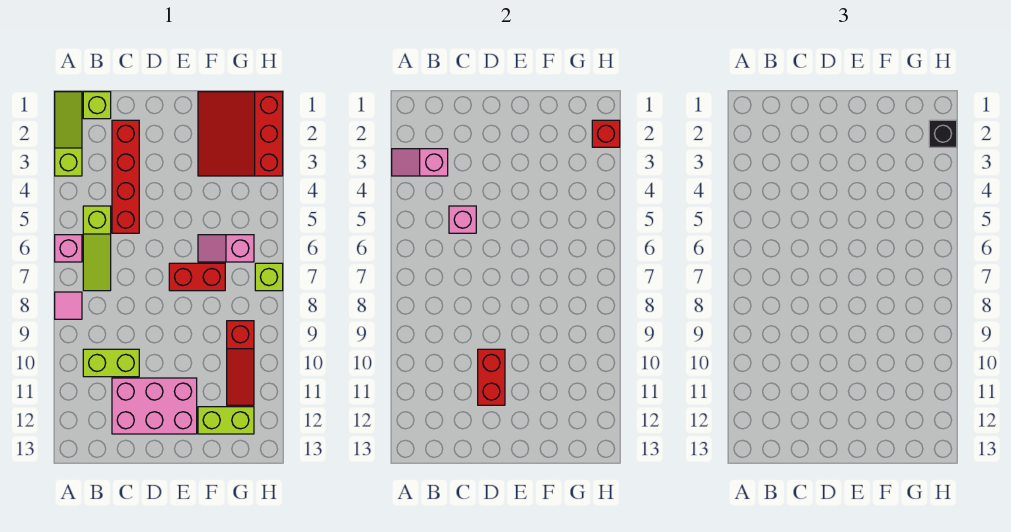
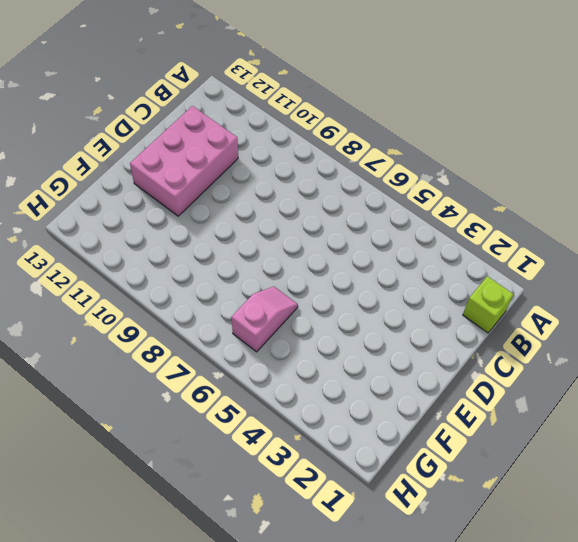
none -> lime 1x3 slope [55,92,82,176]
none -> pink 1x1 brick [55,235,82,262]
none -> pink 1x1 tile [55,292,82,319]

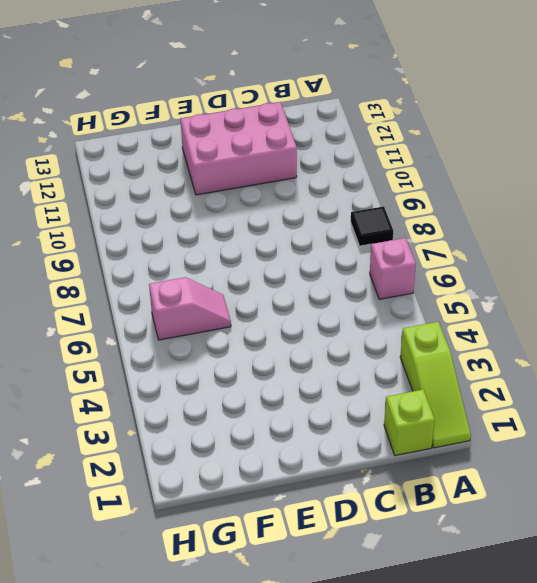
black 1x1 tile [351,206,393,246] -> pink 1x1 tile [55,292,82,319]
none -> lime 1x3 slope [83,206,111,291]
none -> lime 1x2 brick [83,349,139,377]
none -> red 1x4 brick [112,120,139,233]

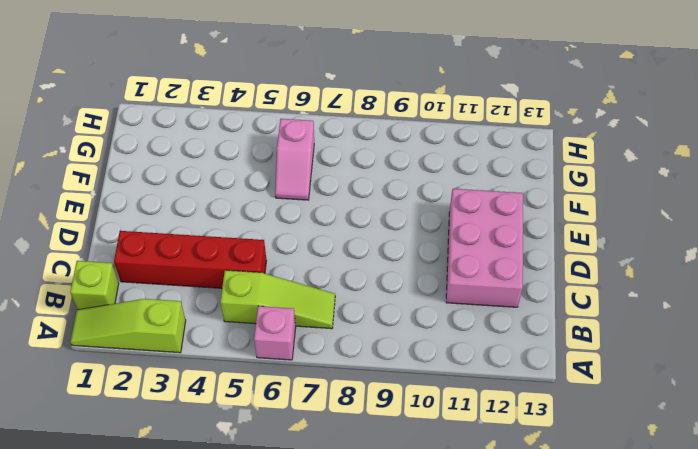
none -> pink 1x1 tile [55,292,82,319]
none -> lime 1x2 brick [83,349,139,377]
none -> red 1x2 brick [169,263,225,291]

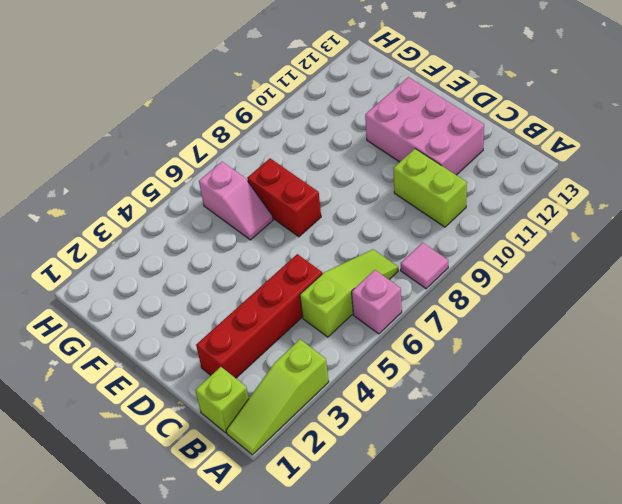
none -> red 3x3 slope [198,92,283,176]
none -> lime 1x2 brick [198,407,254,434]
none -> red 1x3 slope [227,321,254,405]

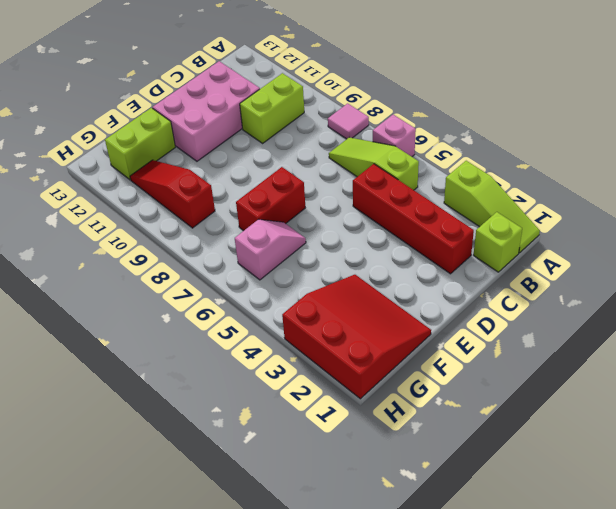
none -> lime 1x1 brick [255,263,283,291]
none -> pink 1x2 slope [392,149,448,176]
none -> pink 1x1 brick [449,206,476,233]

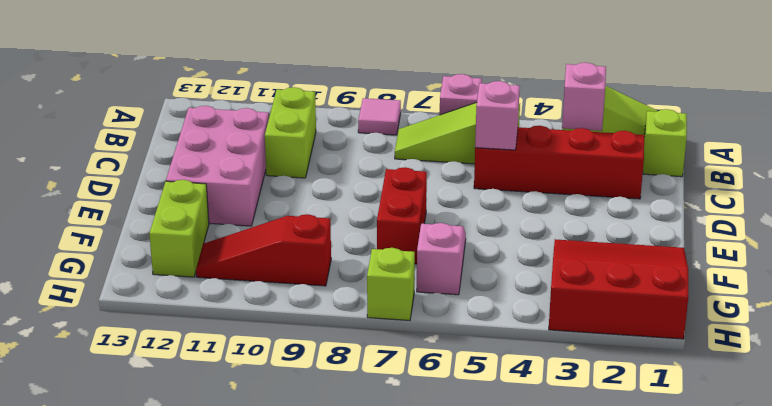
none -> red 1x2 brick [478,349,505,405]
none -> red 1x1 brick [592,120,620,147]
none -> black 1x1 brick [929,120,957,147]

